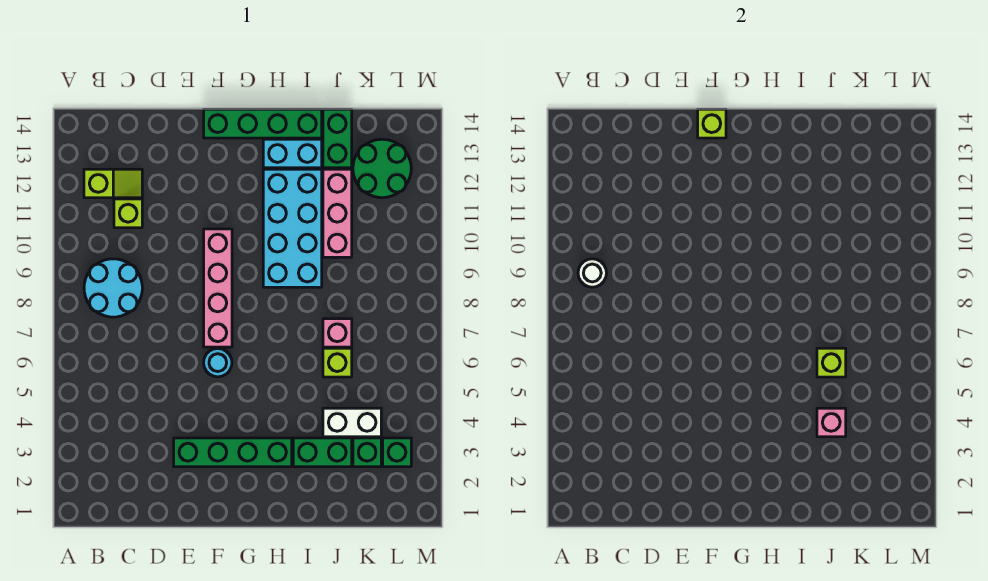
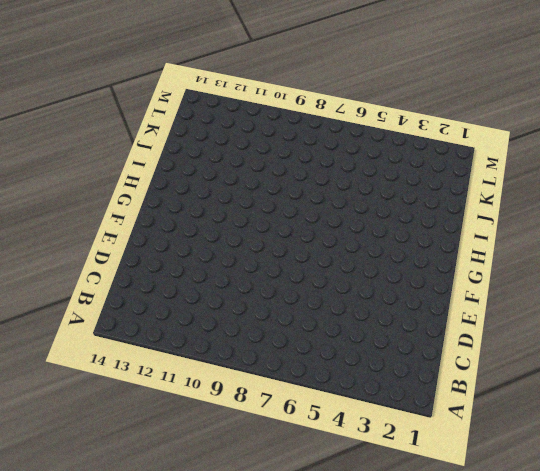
none -> cyan 2x2 round brick [84,259,142,317]
none -> lime 1x2 slope [84,169,142,198]
none -> lime 1x1 brick [114,199,142,228]

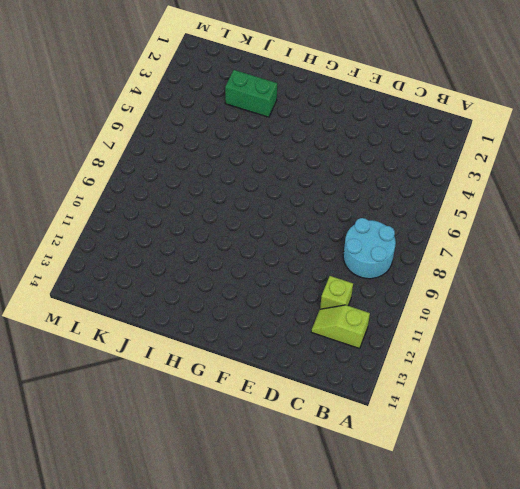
none -> green 1x4 brick [174,438,292,467]
none -> cyan 1x1 round brick [204,349,232,377]
none -> pink 1x4 brick [204,229,232,347]

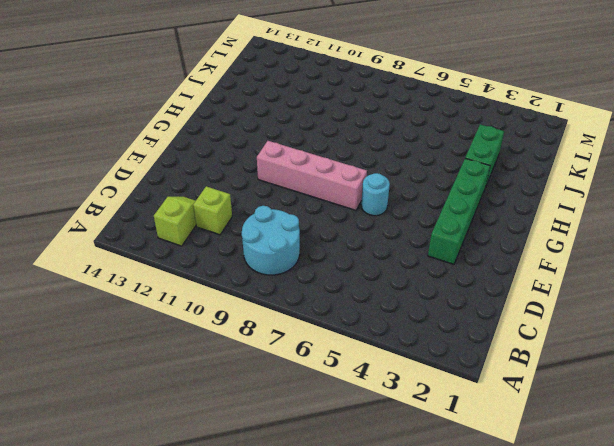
none -> green 1x4 brick [204,109,322,138]
none -> cyan 2x4 brick [263,169,322,287]
none -> cyan 1x2 brick [263,139,322,168]

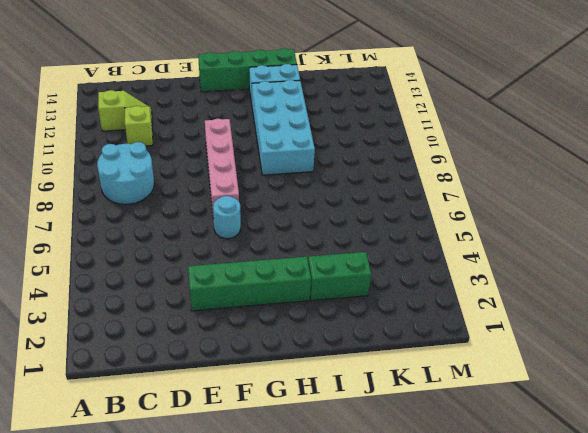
none -> white 1x2 brick [323,408,381,437]
none -> lime 1x1 brick [323,348,352,377]
none -> pink 1x1 brick [323,319,352,347]

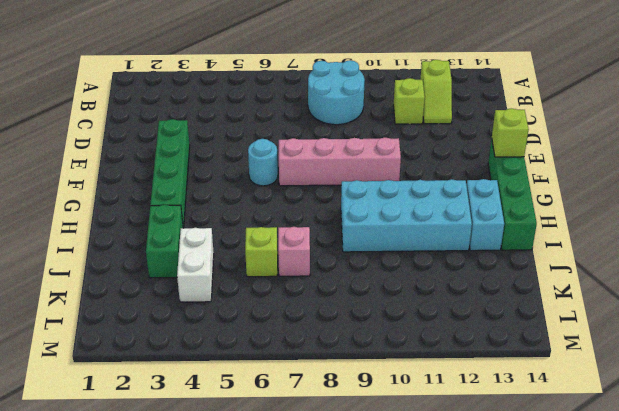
none -> pink 1x3 brick [323,169,352,257]
none -> green 1x2 brick [323,109,352,168]
none -> green 1x1 brick [353,438,381,467]

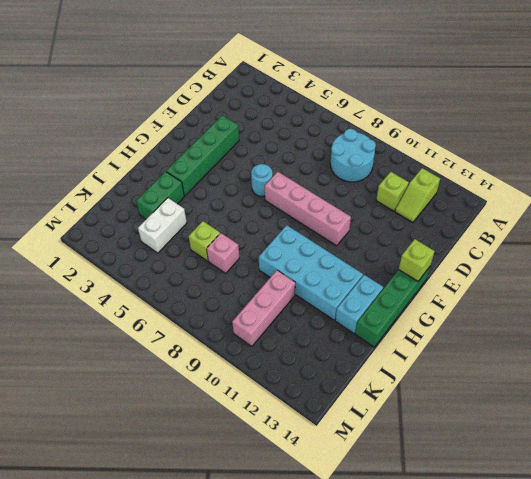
pink 1x3 brick [232,270,295,346] -> pink 1x3 brick turned to [323,169,352,257]
none -> green 1x2 brick [323,109,352,168]
none -> green 1x1 brick [353,438,381,467]
none -> green 2x2 round brick [353,139,411,198]

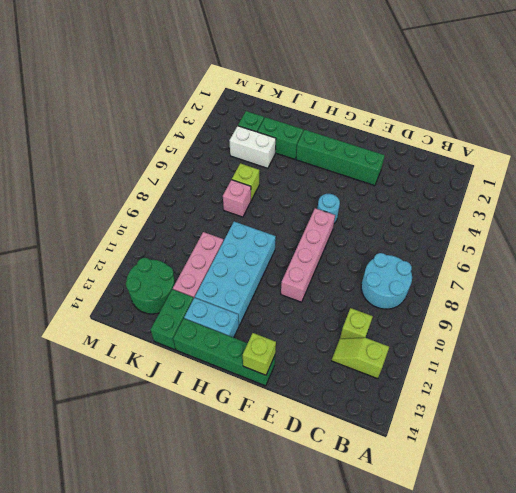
none -> green 1x1 brick [383,438,411,467]
none -> white 1x1 round brick [578,259,606,287]
none -> pink 1x1 brick [817,408,846,437]

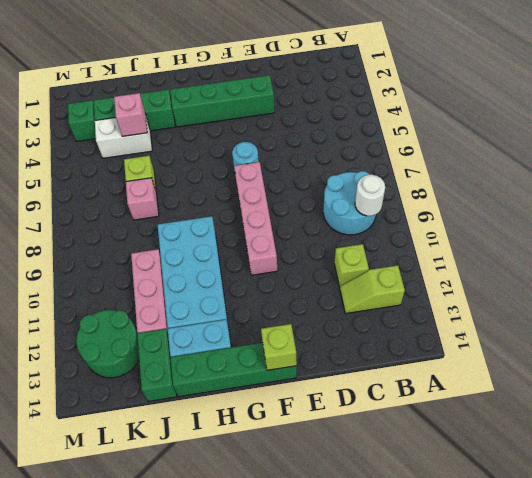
none -> lime 1x1 brick [817,348,846,377]

